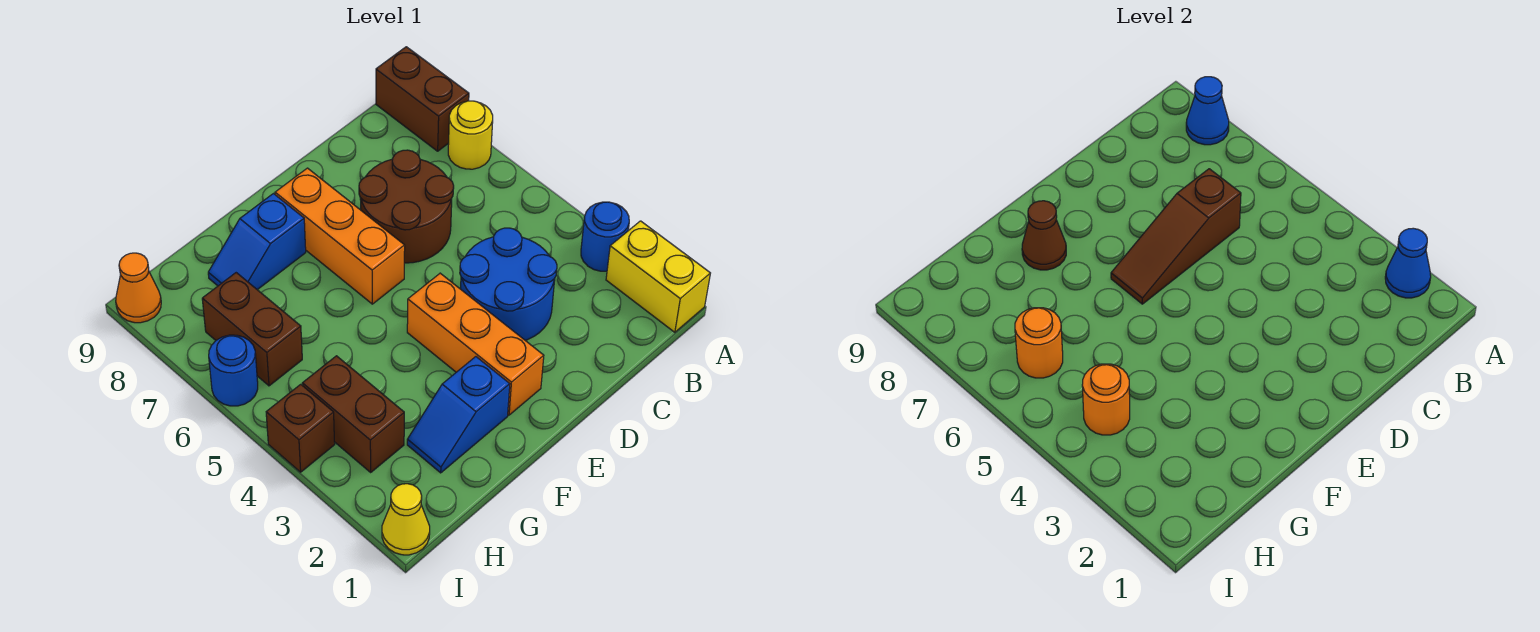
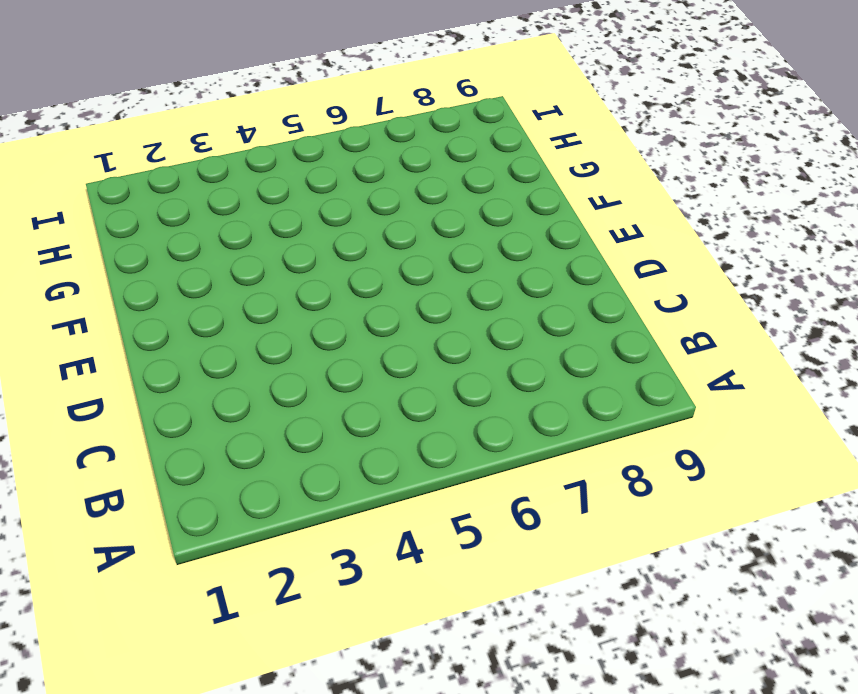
none -> yellow 1x2 brick [606,221,710,332]
none -> blue 1x1 round brick [581,202,629,271]
none -> yellow 1x1 round brick [448,101,493,169]

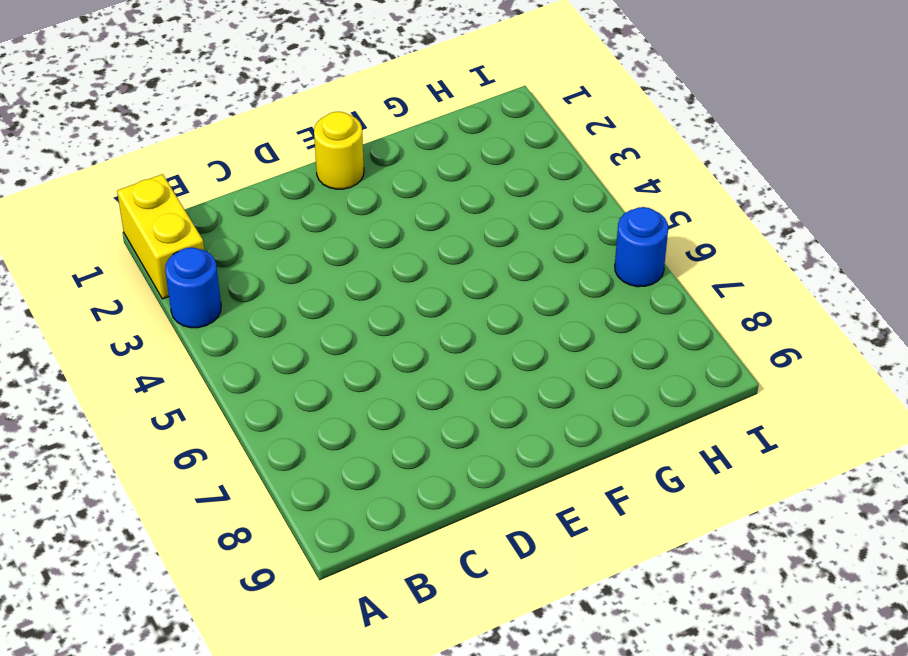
yellow 1x1 round brick [314,112,364,189] -> yellow 1x1 round brick moved to [448,101,493,169]
none -> brown 1x2 brick [376,47,469,151]
none -> blue 2x2 round brick [460,228,557,340]
none -> brown 2x2 round brick [359,150,454,263]

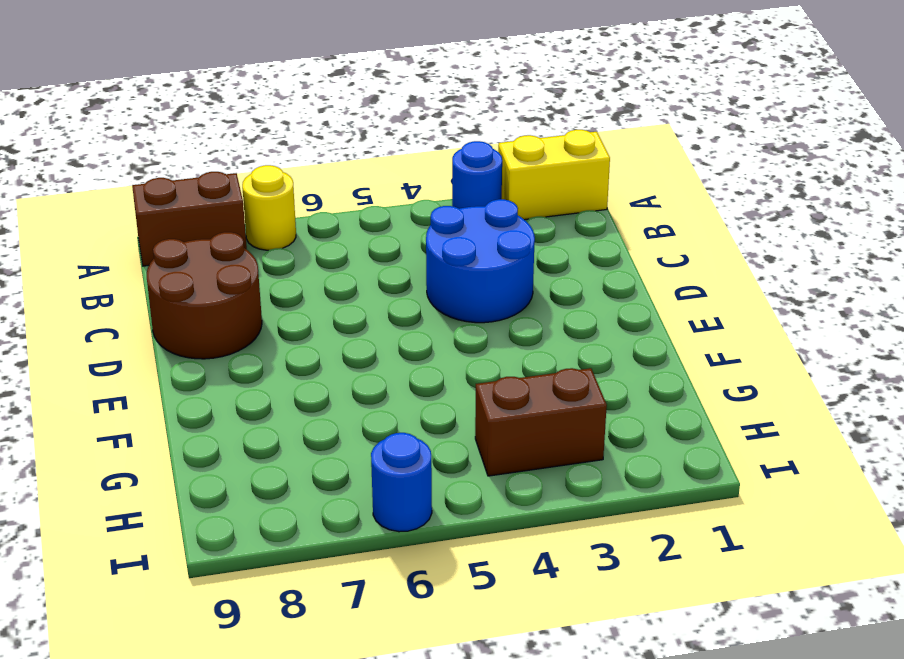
brown 2x2 round brick [147,232,262,359] -> brown 2x2 round brick moved to [359,150,454,263]
none -> orange 1x3 brick [407,273,544,415]
none -> orange 1x3 brick [275,168,405,304]
none -> blue 1x2 slope [407,357,510,473]

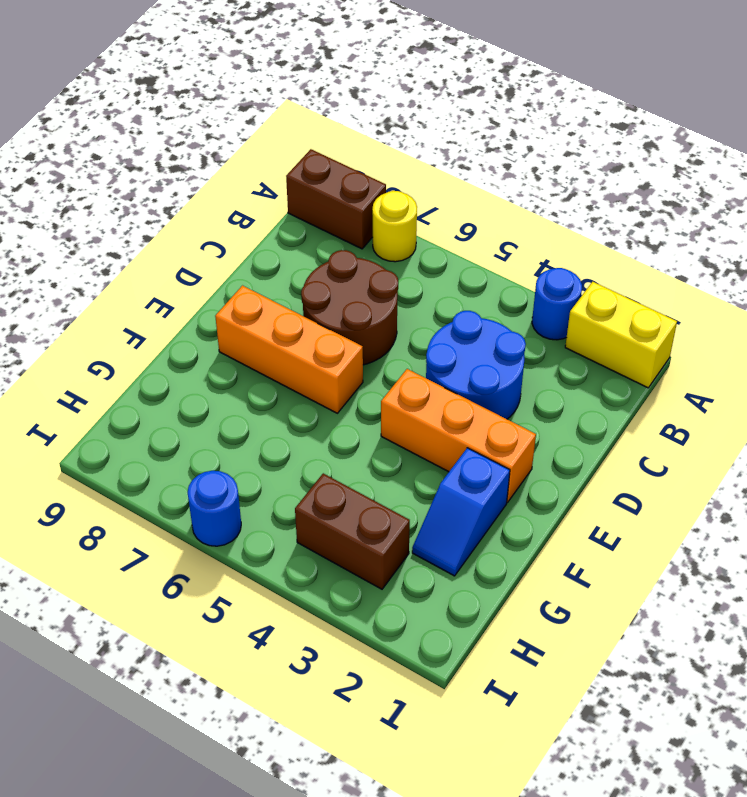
none -> blue 1x2 slope [208,194,306,290]
none -> brown 1x2 brick [202,273,302,386]
none -> yellow 1x1 cone [382,484,430,555]

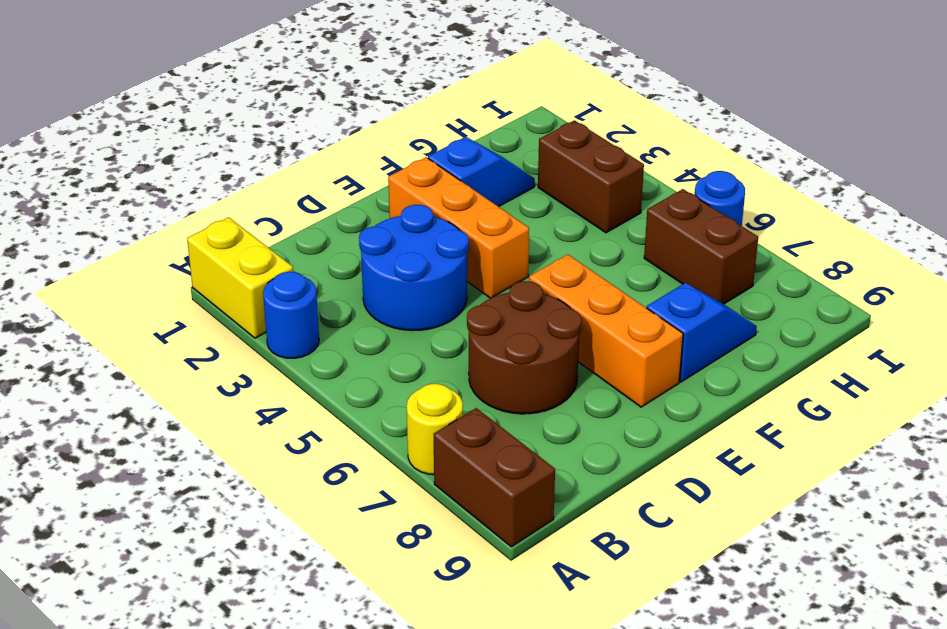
none -> yellow 1x1 cone [382,484,430,555]
none -> brown 1x1 brick [266,384,335,472]
none -> orange 1x1 cone [116,253,161,323]

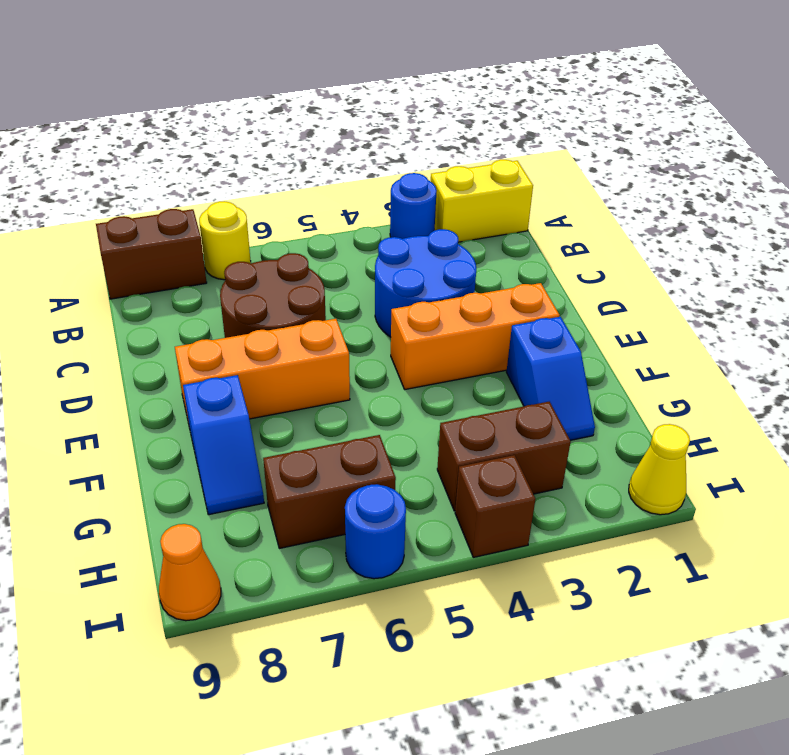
none -> blue 1x1 cone [1385,228,1431,298]
none -> blue 1x1 cone [1186,77,1229,145]
none -> brown 1x3 slope [1111,169,1241,304]

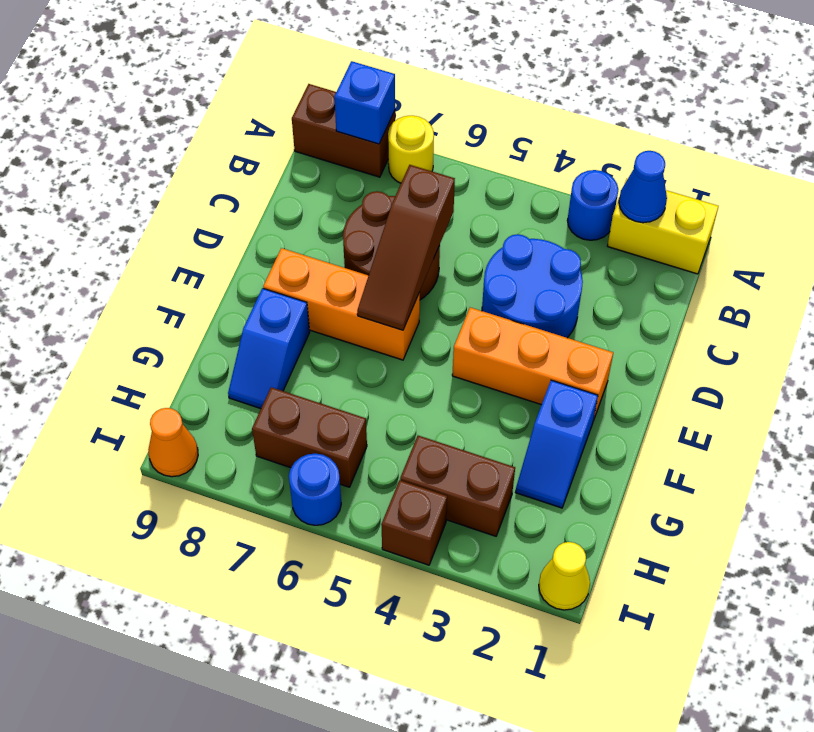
blue 1x1 brick [334,61,395,144] -> blue 1x1 cone [1186,77,1229,145]
none -> brown 1x1 cone [1022,201,1066,270]
none -> orange 1x1 round brick [1082,364,1130,435]
none -> orange 1x1 round brick [1015,308,1063,378]

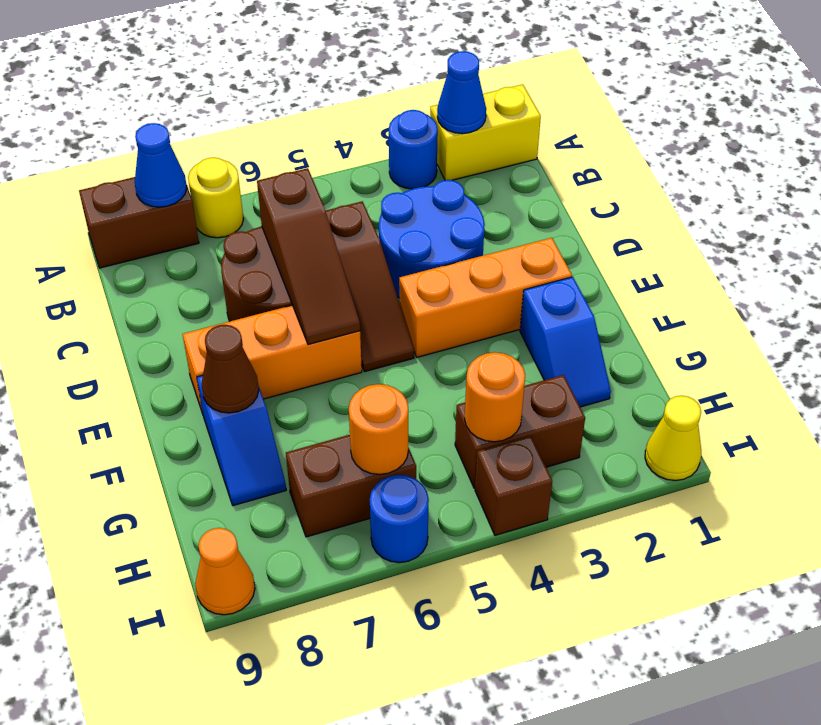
brown 1x3 slope [326,201,414,372] -> none

